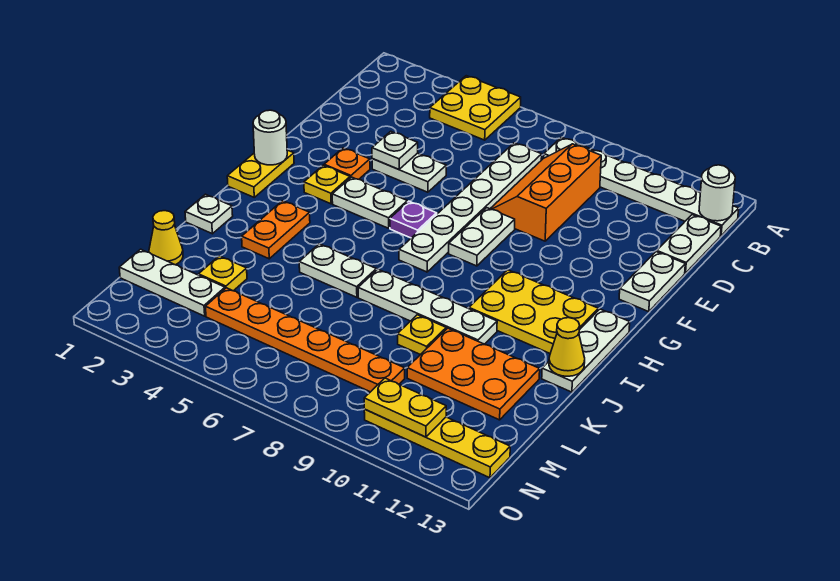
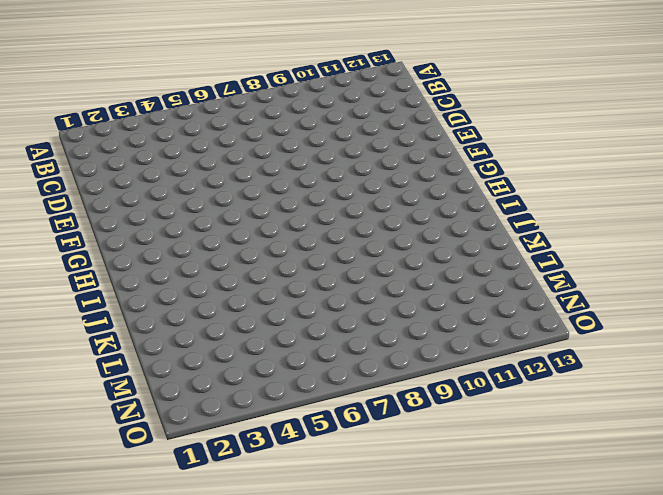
none -> yellow 2x2 plate [430,76,521,140]
none -> white 1x6 plate [544,137,739,236]
none -> white 1x6 plate [399,143,542,272]
none -> orange 2x3 slope [490,144,601,241]

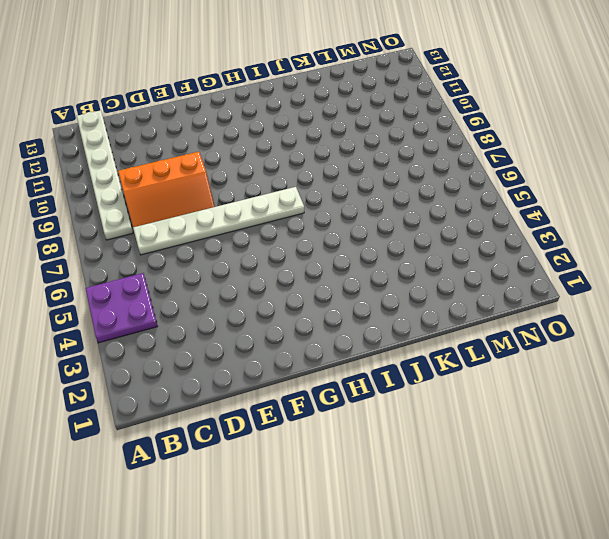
purple 2x2 plate [85,273,158,343] -> yellow 2x2 plate [430,76,521,140]
none -> white 1x2 plate [657,215,721,273]
none -> white 1x2 plate [372,153,446,192]
none -> white 1x2 plate [619,251,685,312]
none -> orange 1x1 plate [324,148,370,179]

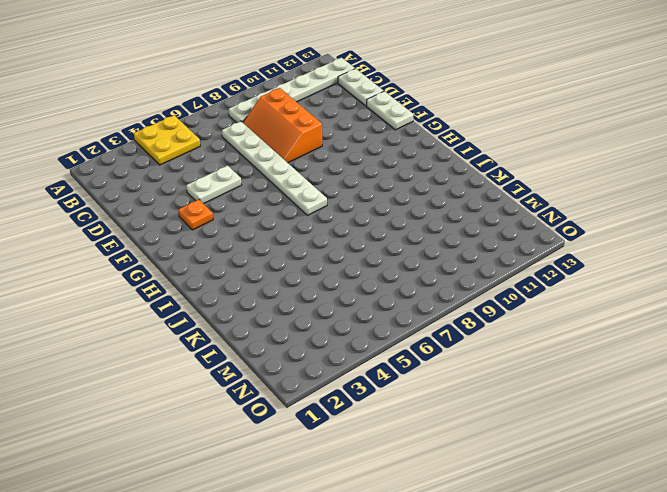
none -> white 1x2 plate [449,208,515,266]
none -> yellow 1x2 plate [227,150,294,197]
none -> yellow 1x1 plate [304,165,350,204]
none -> white 1x2 plate [332,177,407,228]

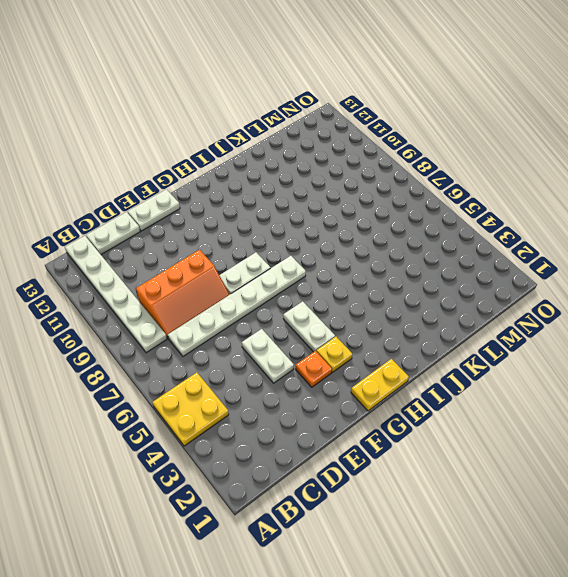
none -> purple 1x1 plate [390,201,437,238]
none -> yellow 2x3 plate [469,270,598,353]
none -> white 1x3 plate [542,309,630,392]
none -> orange 1x2 plate [242,201,310,259]

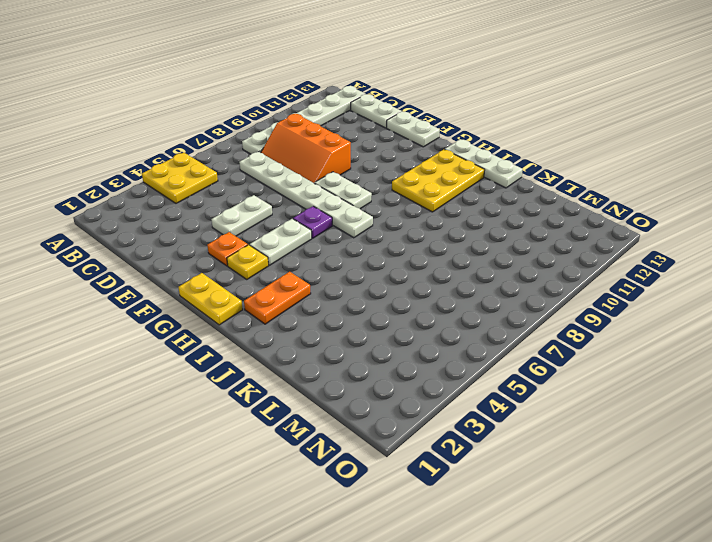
orange 1x2 plate [244,272,311,324] -> orange 1x2 plate turned to [242,201,310,259]
none -> white 1x1 plate [185,194,233,234]
none -> white 1x2 plate [299,244,376,297]
none -> white 1x4 plate [358,269,497,344]
none -> yellow 1x1 plate [398,315,446,355]

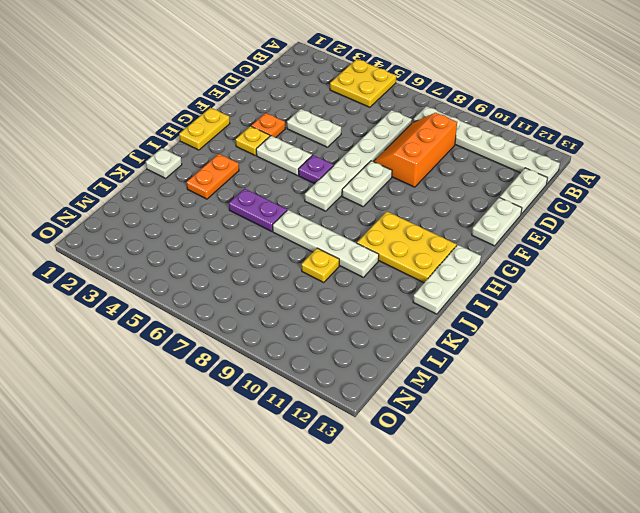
purple 1x2 plate [229,189,287,231] -> white 1x2 plate [299,244,376,297]
none -> orange 2x3 plate [407,328,540,420]
none -> yellow 1x1 cone [149,211,183,265]
none -> yellow 1x1 plate [199,256,247,291]
none -> white 1x3 plate [119,249,225,316]

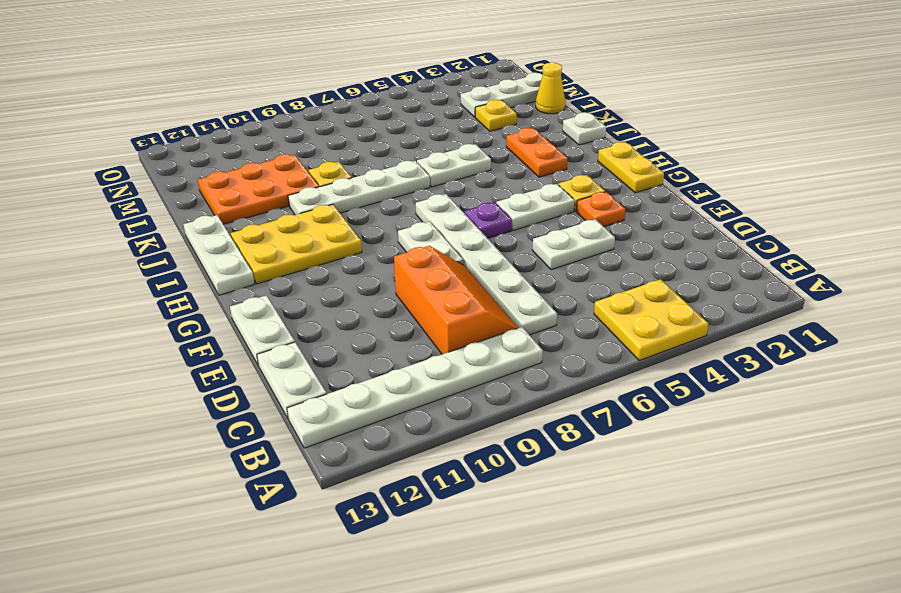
none -> orange 1x6 plate [206,288,405,392]
none -> yellow 1x4 plate [364,409,510,478]
none -> white 1x1 round brick [699,165,735,221]
none -> white 1x1 plate [372,131,418,169]

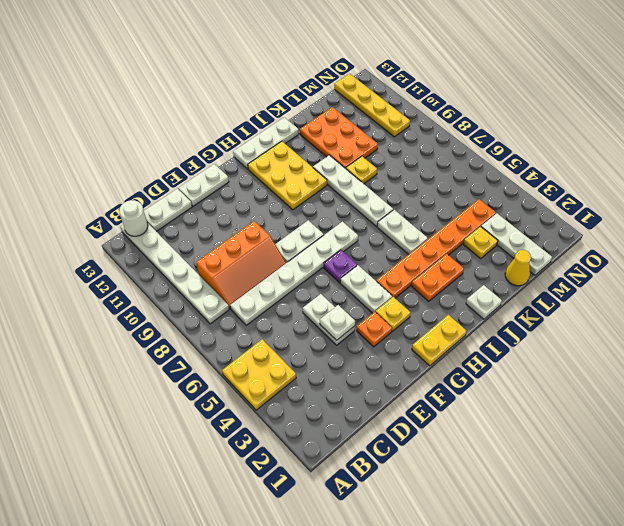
orange 1x6 plate [376,199,496,298] -> orange 1x6 plate turned to [206,288,405,392]
none -> white 1x1 round brick [253,110,287,165]
none -> yellow 1x1 cone [549,318,585,376]
none -> yellow 1x2 plate [364,378,446,437]

